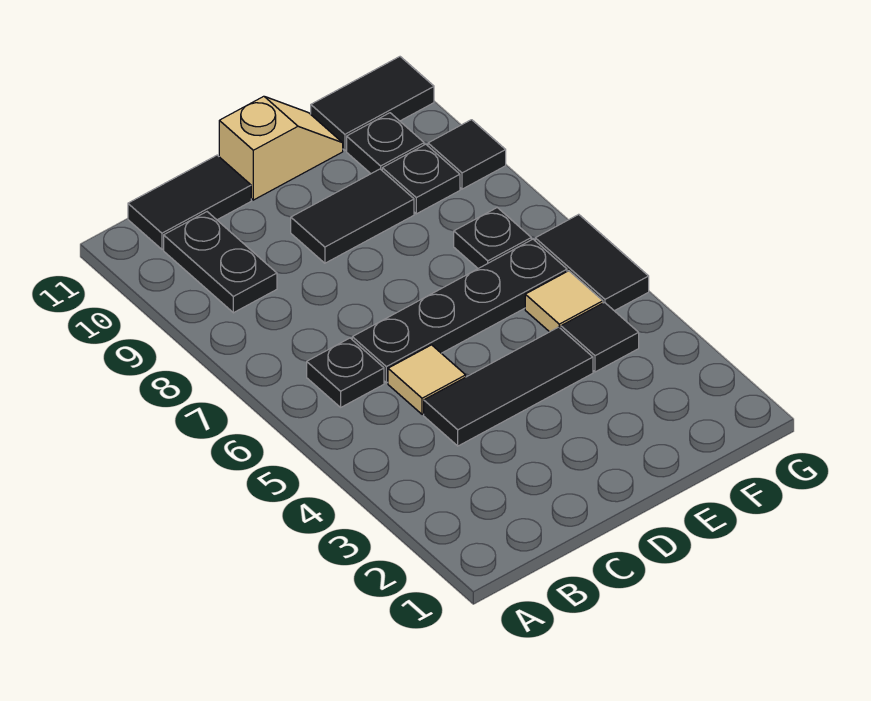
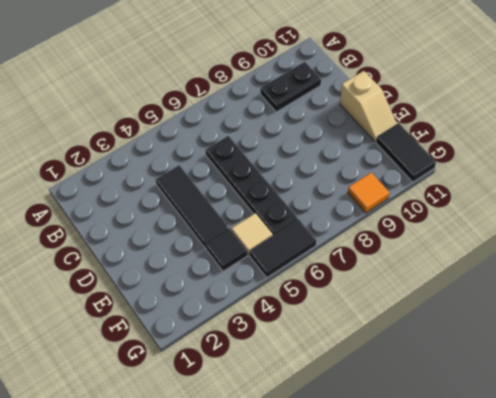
orange 1x1 tile [348,173,389,213] -> black 1x1 tile [428,120,506,189]
none -> black 1x1 plate [307,338,384,407]
none -> black 1x2 tile [128,155,251,249]
none -> tan 1x1 tile [388,345,466,414]

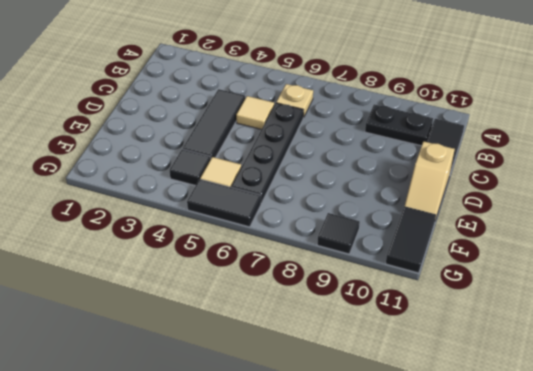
tan 1x1 plate [276,84,313,116] -> black 1x1 plate [307,338,384,407]
none -> black 1x2 tile [291,169,414,263]
none -> black 1x1 plate [454,208,531,269]
none -> black 1x1 plate [382,144,460,214]

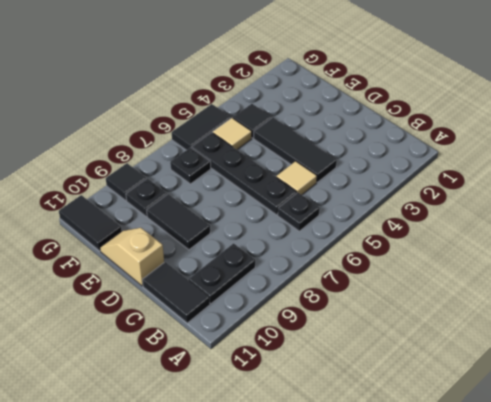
none -> black 1x1 plate [347,113,424,174]

